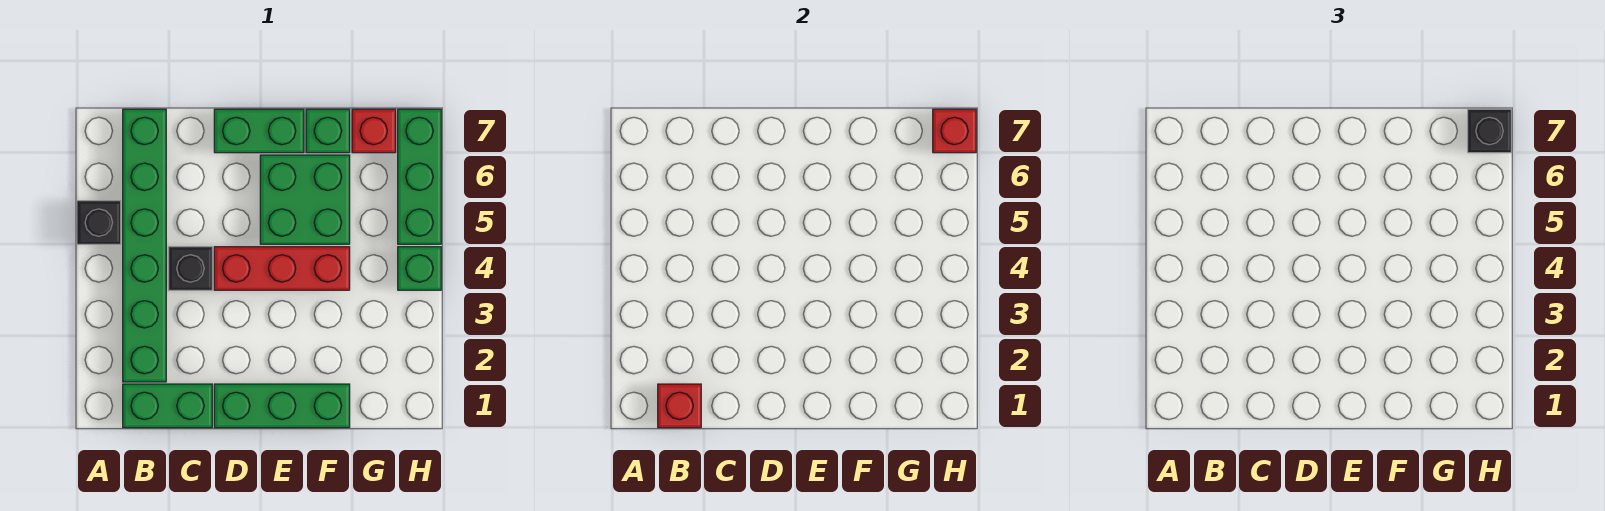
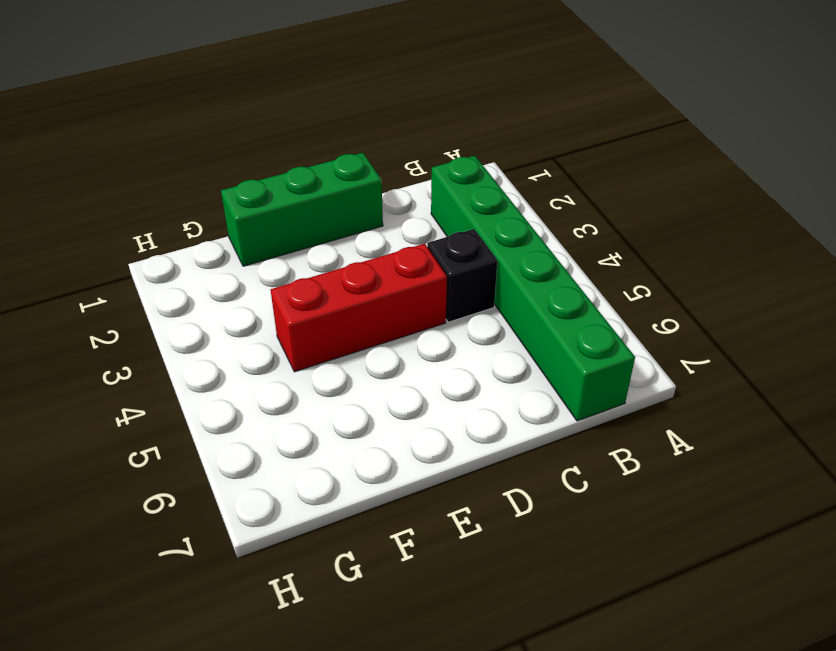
none -> black 1x1 brick [77,201,121,244]
none -> green 1x2 brick [123,384,212,428]
none -> green 1x2 brick [214,109,304,153]

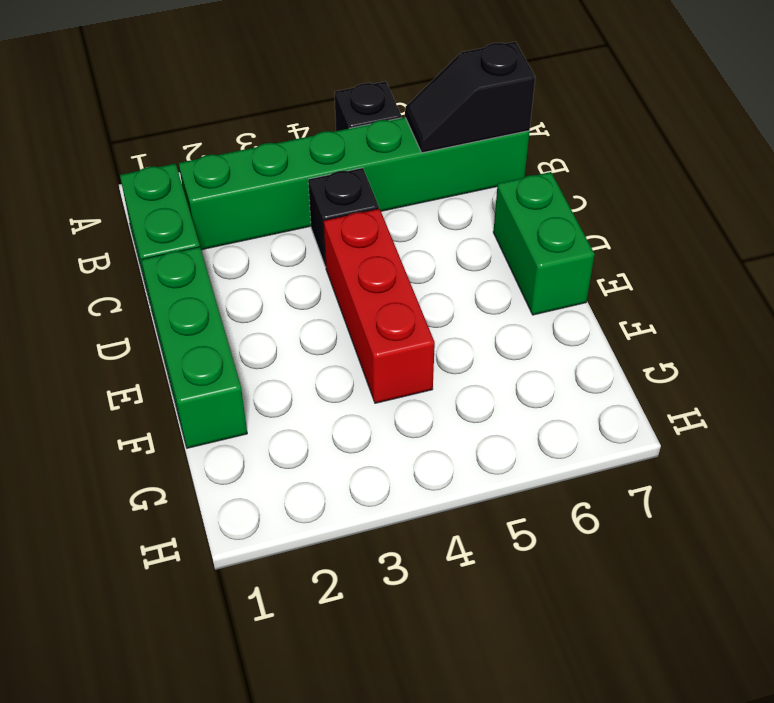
black 1x2 slope [405,42,535,153] -> none
none -> green 2x2 brick [260,155,350,244]
none -> green 1x1 brick [306,109,350,153]
none -> red 1x1 brick [352,109,396,153]

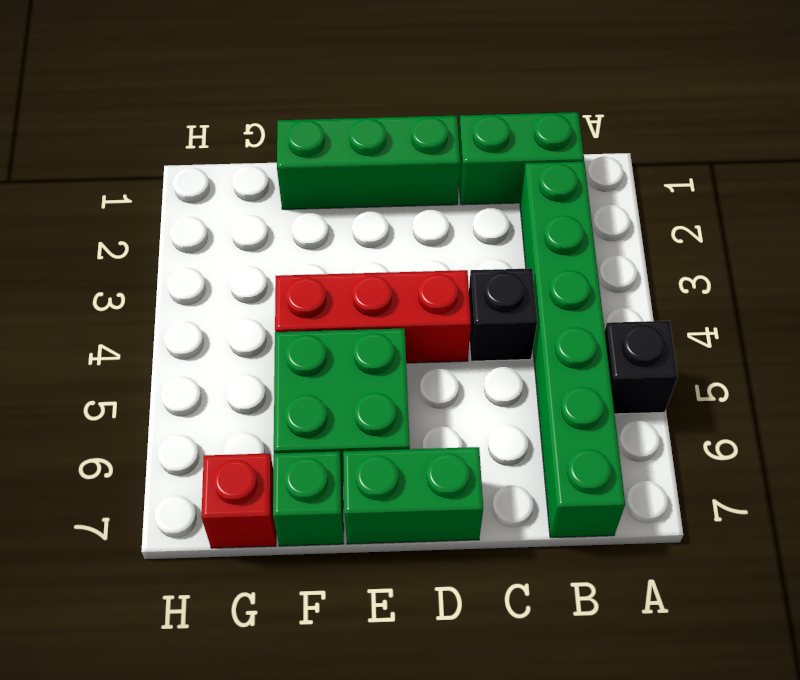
none -> green 1x1 brick [398,247,441,290]
none -> green 1x3 brick [398,109,441,244]
none -> red 1x1 brick [658,384,701,428]

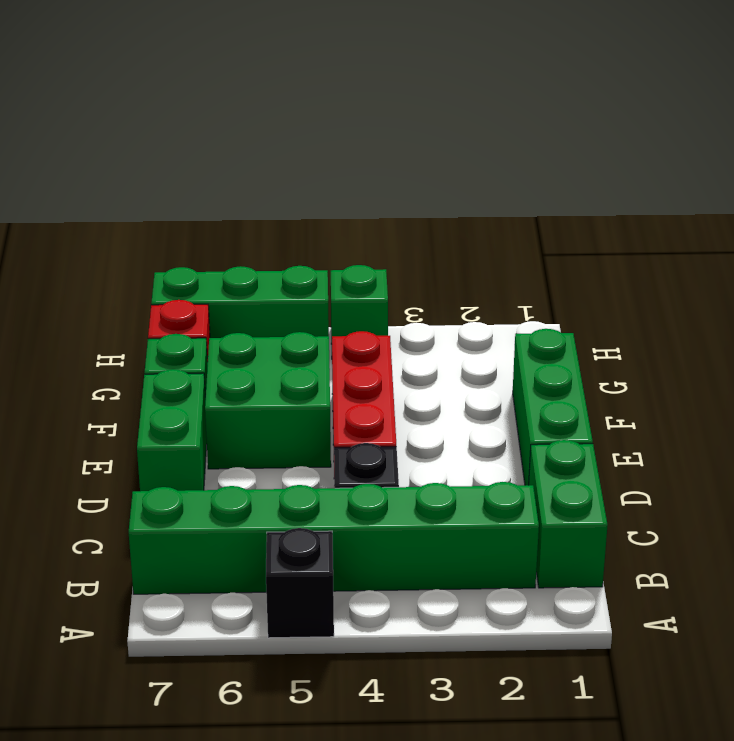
none -> red 1x1 brick [658,384,701,428]
none -> red 1x1 brick [933,109,976,153]
none -> black 1x1 brick [1468,109,1511,153]

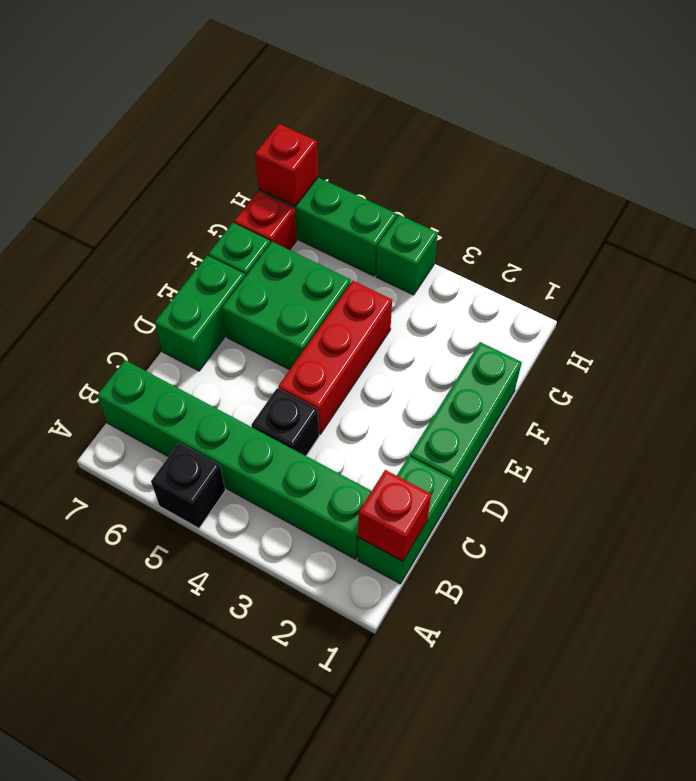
none -> black 1x1 brick [1468,109,1511,153]

